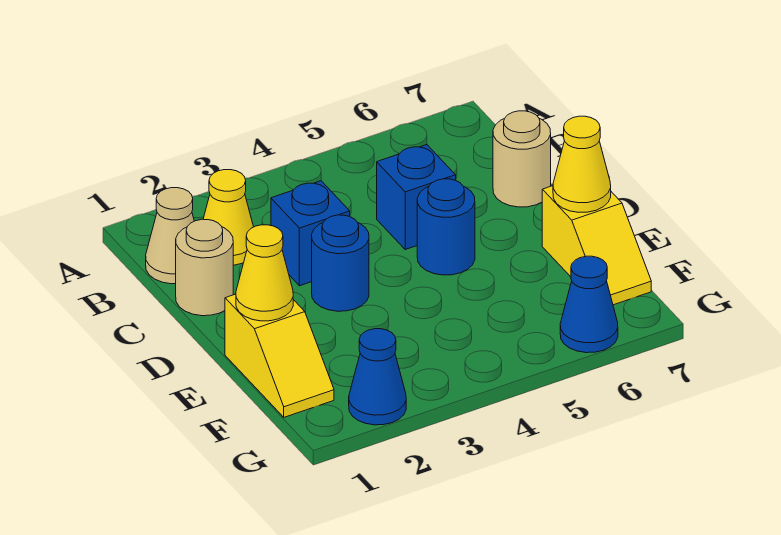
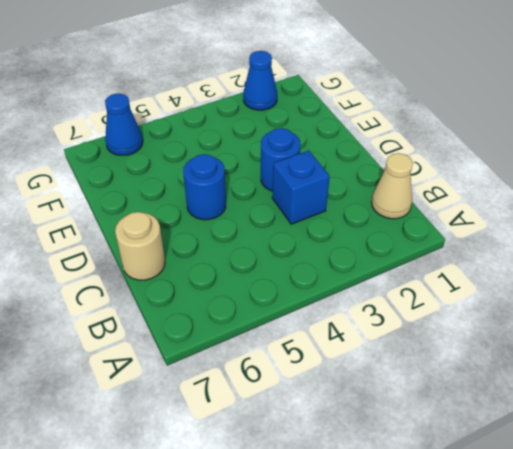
none -> yellow 1x1 cone [203,170,253,265]
none -> tan 1x1 round brick [176,219,233,316]
none -> blue 1x1 brick [377,145,456,250]

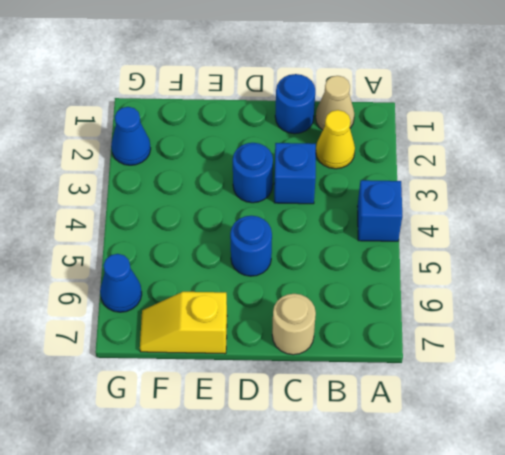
blue 1x1 brick [357,180,402,241] -> blue 1x1 brick moved to [377,145,456,250]
blue 1x1 round brick [275,74,315,134] -> tan 1x1 round brick [176,219,233,316]
none -> yellow 1x2 slope [225,294,334,417]
none -> yellow 1x1 cone [236,225,293,321]
none -> yellow 1x1 cone [553,116,611,212]

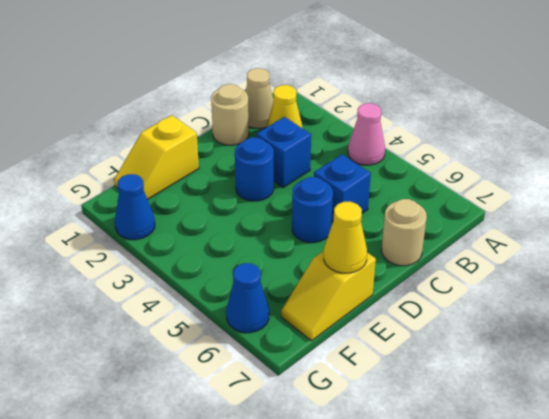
pink 1x1 cone [348,103,385,165] -> none
none -> yellow 1x1 cone [236,225,293,321]

